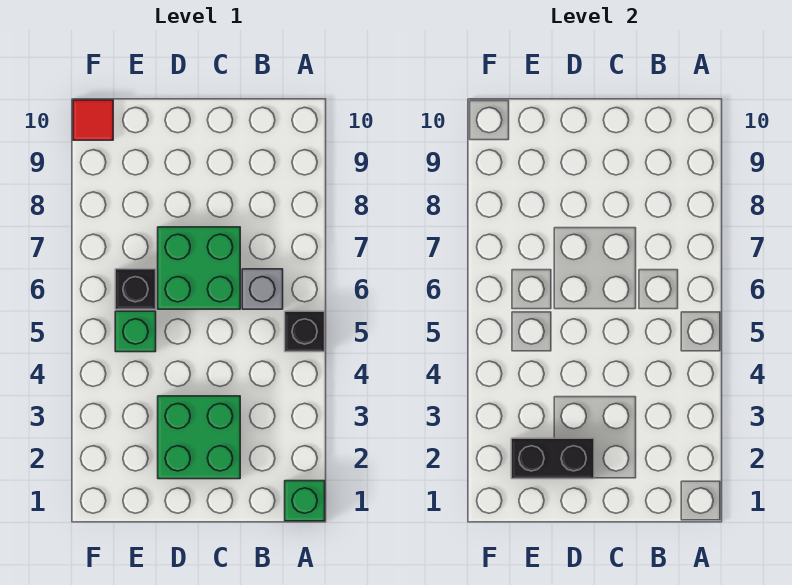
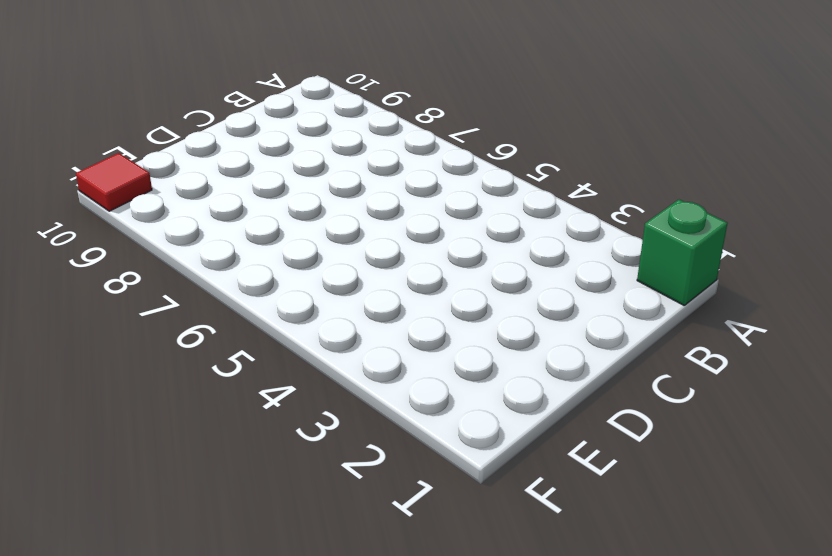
none -> black 1x1 brick [285,311,325,352]
none -> grey 1x1 brick [242,269,283,309]

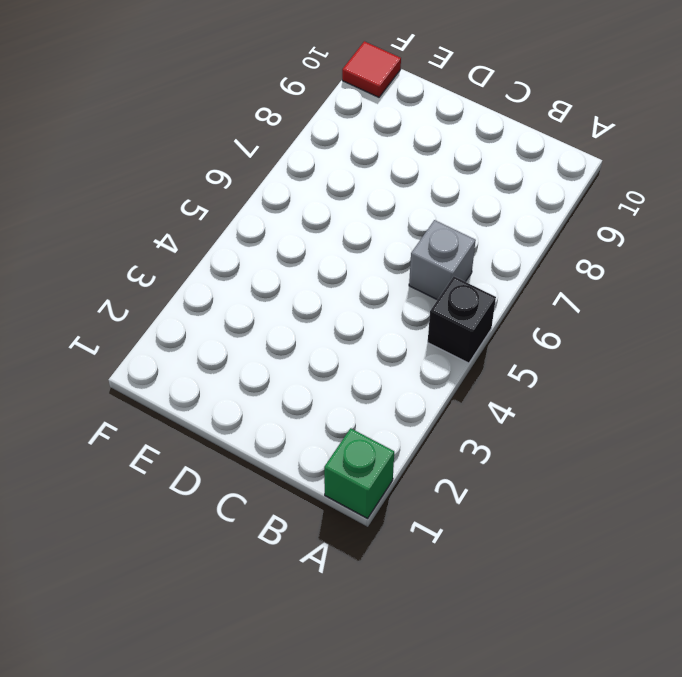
none -> green 2x2 brick [158,396,240,479]
none -> green 2x2 brick [158,227,240,309]

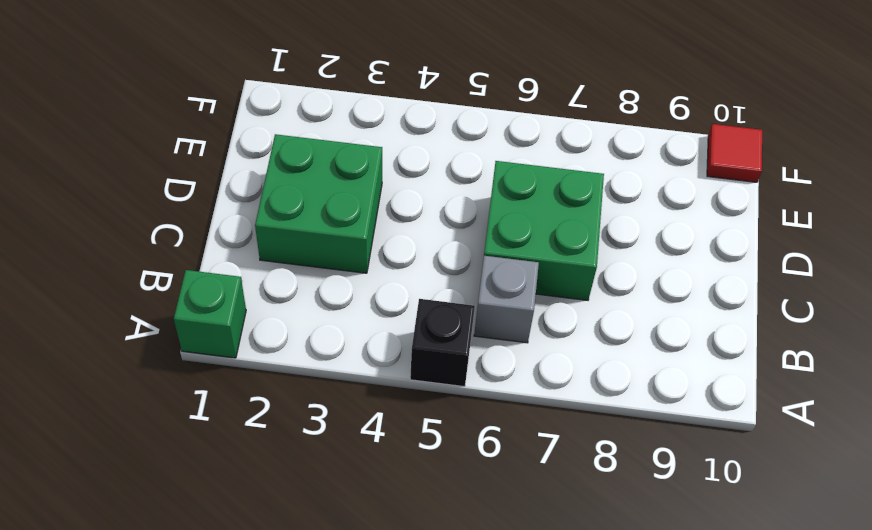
none -> green 1x1 brick [115,311,156,352]
none -> black 1x1 brick [115,269,156,309]

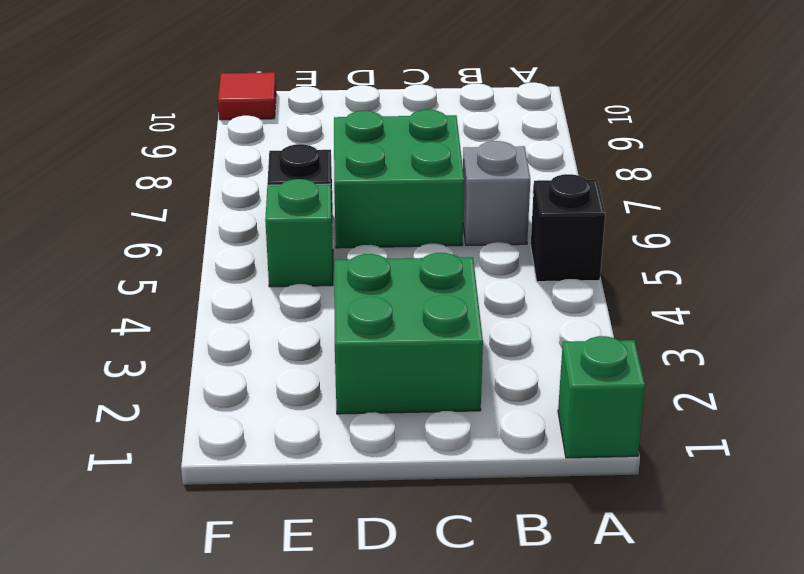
none -> black 1x2 brick [511,438,594,479]

